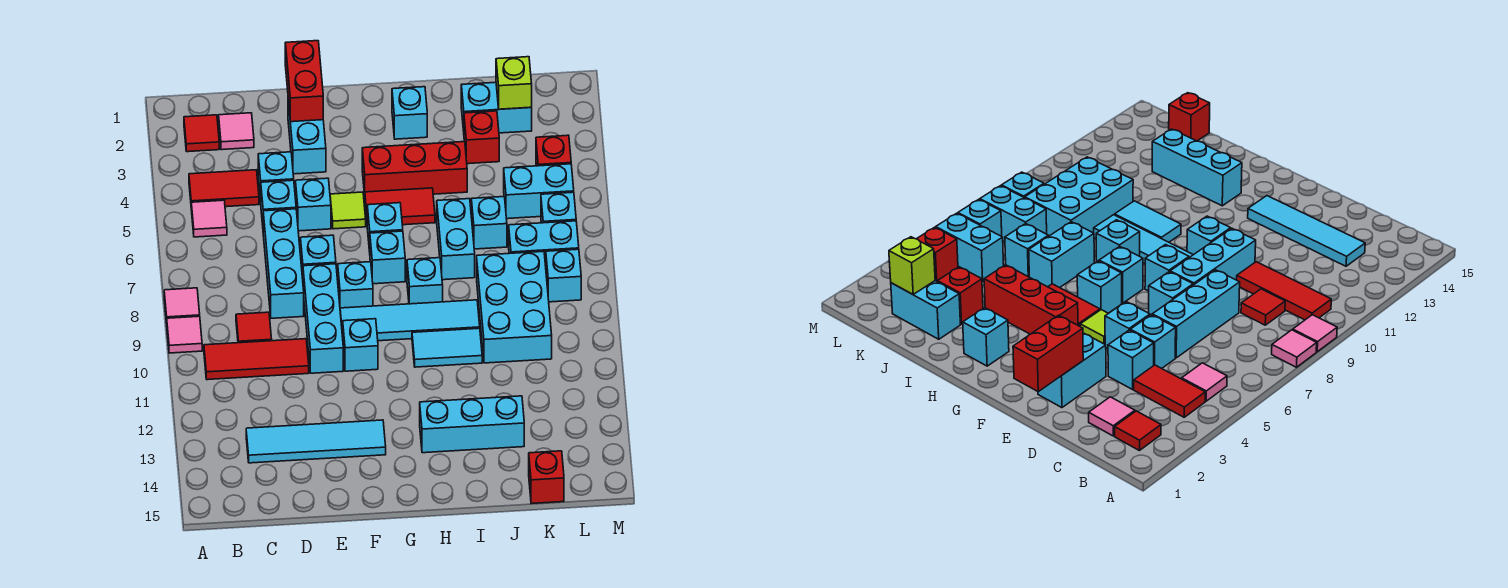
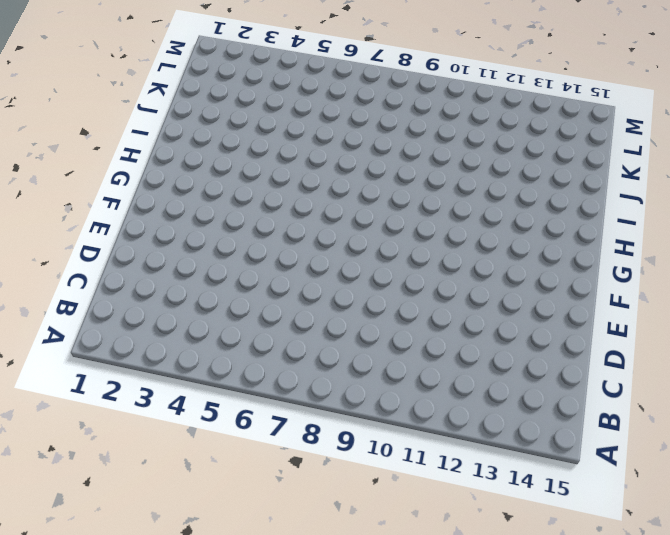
none -> pink 1x1 tile [164,288,200,323]
none -> pink 1x1 tile [167,316,202,353]
none -> red 1x1 tile [184,115,219,152]
none -> red 1x2 tile [189,170,259,207]

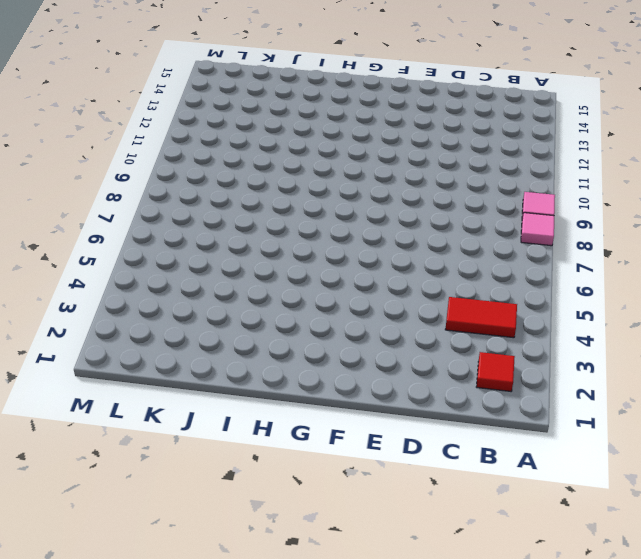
none -> pink 1x1 tile [191,200,227,237]
none -> red 1x3 tile [204,339,309,380]
none -> pink 1x1 tile [219,113,254,150]
none -> red 1x1 tile [236,312,272,343]

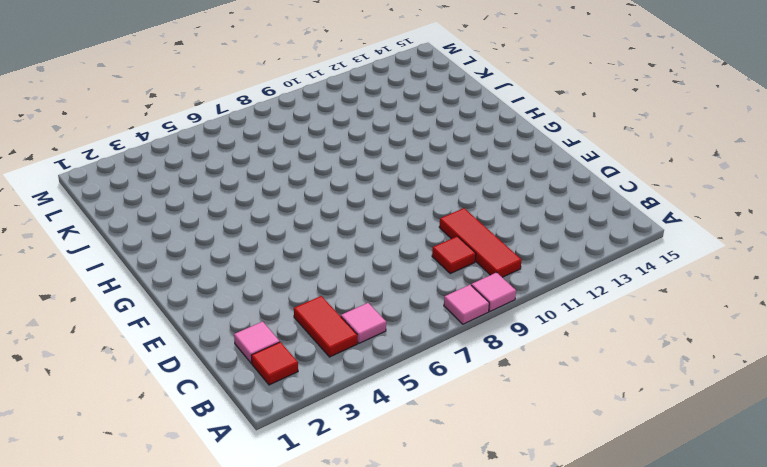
none -> cyan 1x4 tile [246,420,386,463]
none -> cyan 1x1 brick [258,152,294,202]
none -> cyan 1x1 brick [261,180,296,225]
none -> cyan 1x3 brick [263,209,304,318]

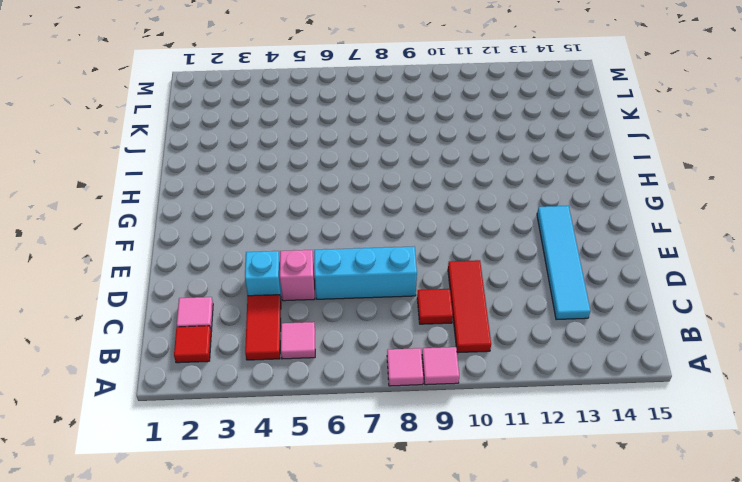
pink 1x1 brick [280,250,315,301] -> cyan 1x1 brick [261,180,296,225]
none -> cyan 1x2 brick [288,101,326,174]
none -> cyan 1x1 brick [296,178,331,231]
none -> cyan 1x1 brick [301,235,336,279]
none -> cyan 1x3 brick [303,264,343,373]

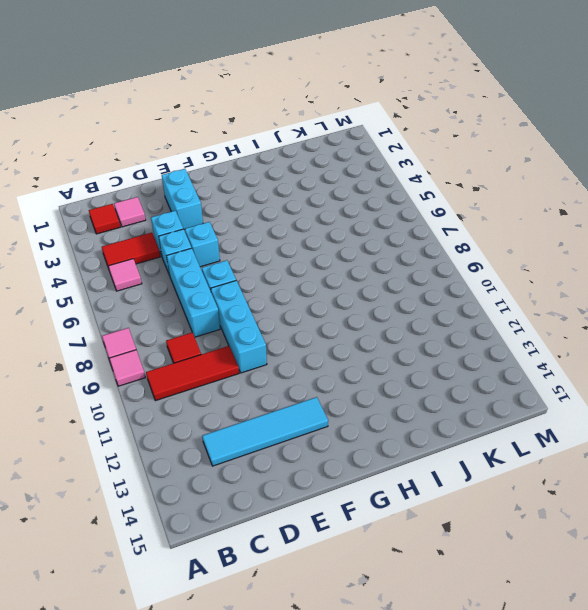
none -> lime 1x1 tile [330,192,366,229]
none -> cyan 1x1 brick [338,262,373,308]
none -> cyan 1x4 tile [340,300,480,341]
none -> cyan 1x1 brick [343,319,378,371]

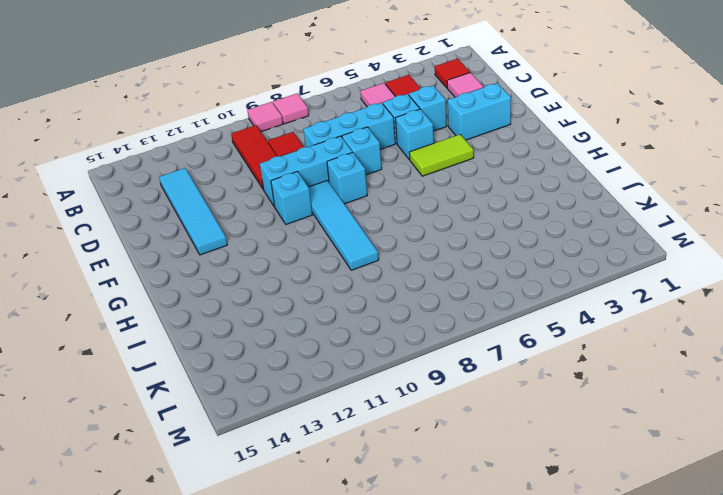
lime 1x2 tile [409,134,474,176] -> lime 1x1 tile [330,192,366,229]
none -> red 1x3 brick [362,142,467,195]
none -> red 1x2 tile [365,188,435,225]
none -> cyan 1x1 brick [367,203,403,252]
none -> cyan 1x1 brick [370,231,405,284]

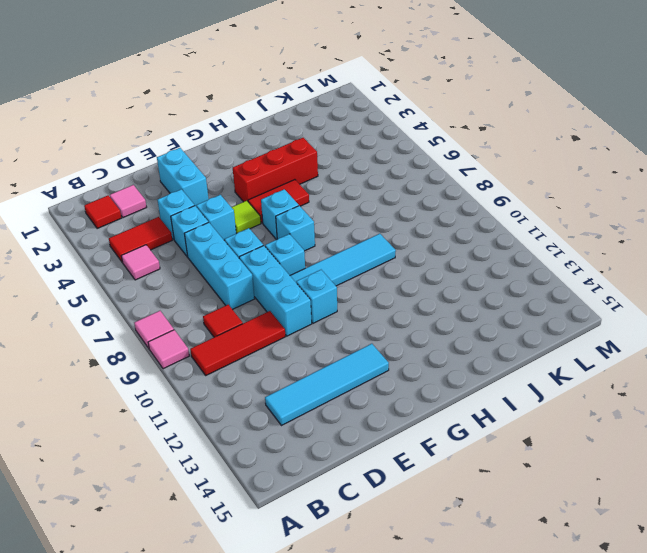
none -> cyan 1x1 brick [392,87,427,139]
none -> cyan 1x1 brick [407,258,443,304]
none -> cyan 1x2 tile [412,328,482,367]
none -> cyan 1x3 brick [420,396,524,453]

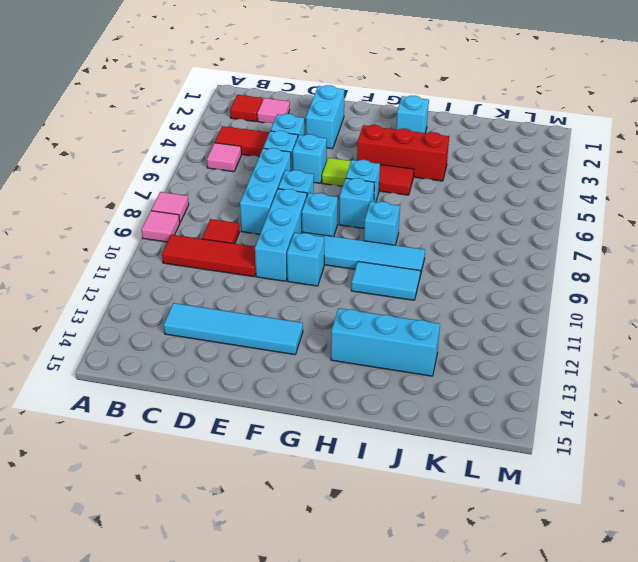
none -> cyan 1x2 brick [437,199,475,280]
none -> cyan 1x2 brick [461,82,532,133]
none -> red 1x1 brick [464,111,499,164]
none -> cyan 1x1 brick [471,197,507,249]

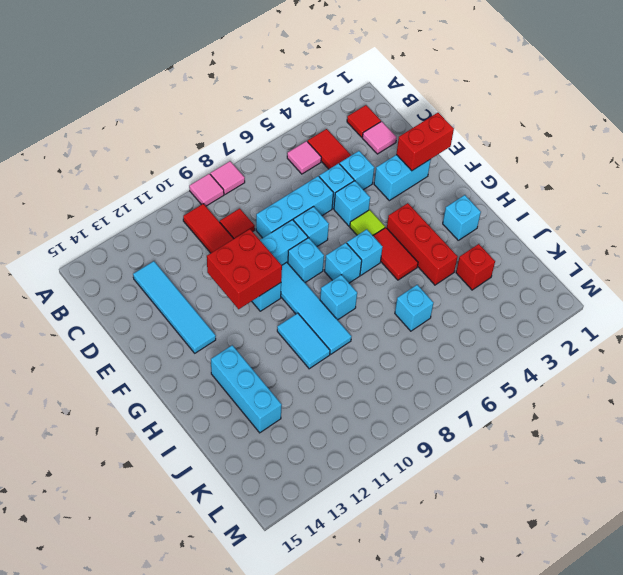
red 2x2 brick [207,229,282,309] -> none
none -> cyan 1x2 brick [437,199,475,280]
none -> cyan 1x2 brick [461,82,532,133]
none -> cyan 2x3 brick [477,251,552,363]
none -> cyan 1x2 brick [504,164,574,219]

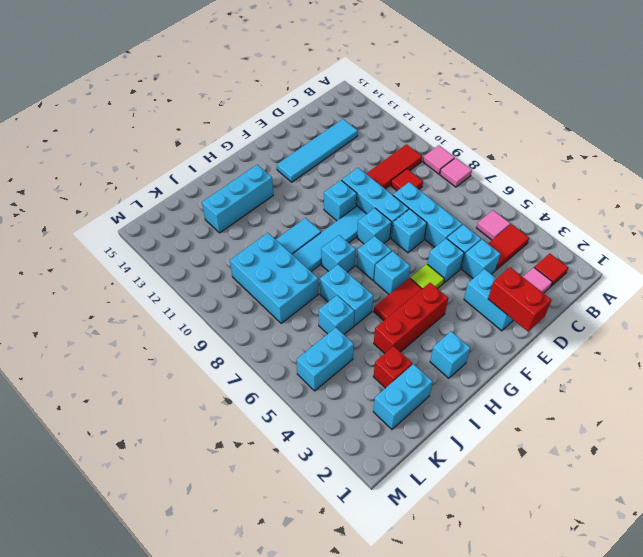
none -> cyan 1x2 brick [509,221,579,266]
none -> red 1x1 brick [529,451,564,504]
none -> red 1x1 brick [536,135,571,166]
none -> cyan 1x1 brick [541,192,576,223]

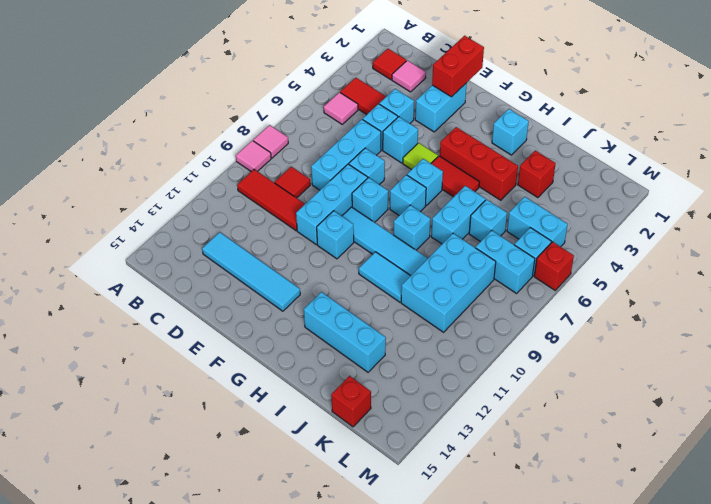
red 1x1 brick [534,242,574,290] -> red 1x1 brick moved to [536,135,571,166]
none -> cyan 1x2 brick [461,82,532,133]
none -> cyan 1x1 brick [546,249,581,302]
none -> lime 1x1 brick [496,57,532,109]

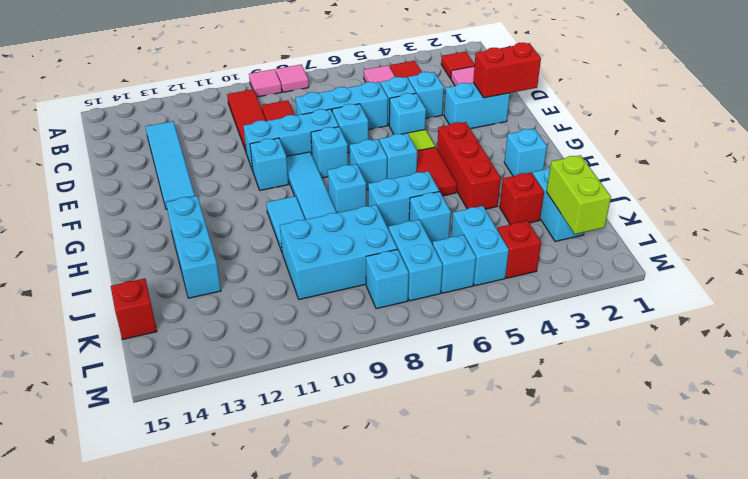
lime 1x2 brick [547,155,611,234] -> lime 1x1 brick [496,57,532,109]

